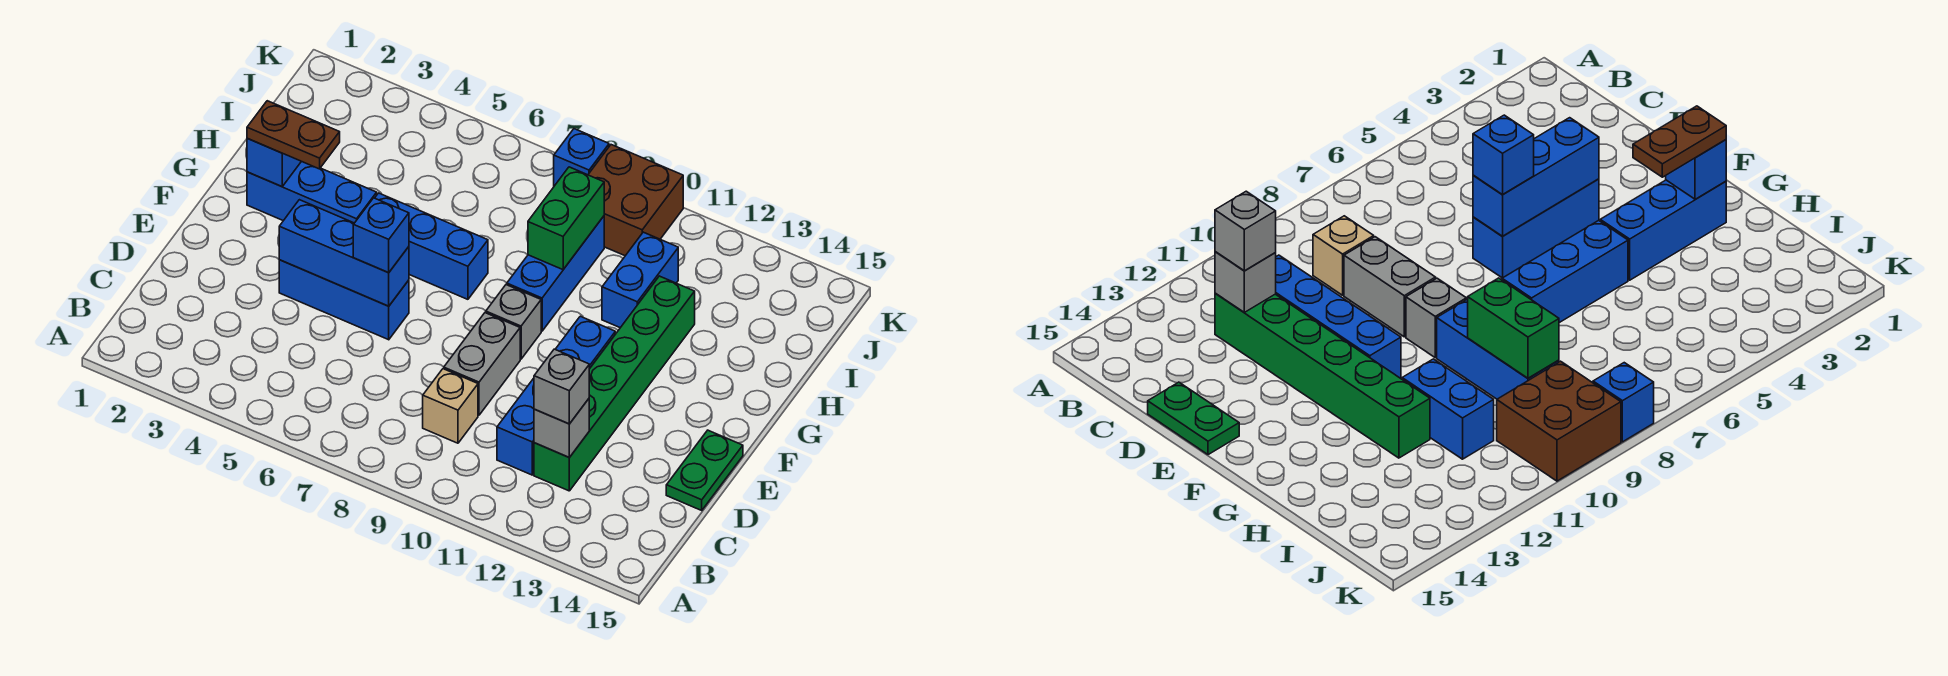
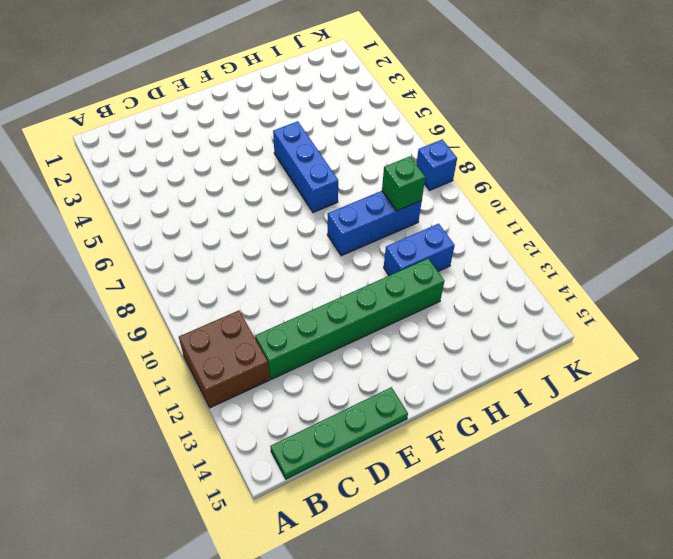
brown 2x2 brick [179,311,270,408] -> brown 2x2 brick moved to [588,145,683,256]
green 1x4 plate [270,387,408,479] -> green 1x2 plate [666,430,743,510]
green 1x1 brick [382,156,425,211] -> green 1x2 brick [528,167,604,270]
none -> tan 1x1 brick [423,369,478,443]
none -> blue 1x4 brick [497,316,615,475]
none -> grey 1x2 brick [444,313,520,415]

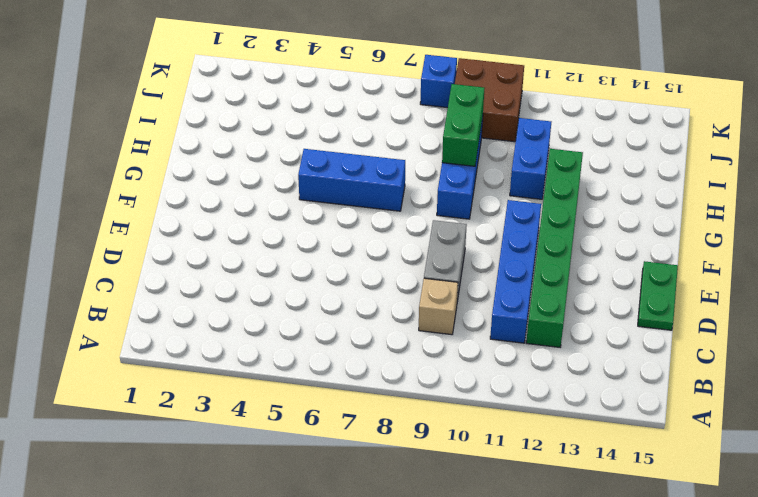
none -> blue 1x3 brick [279,260,409,340]
none -> grey 1x1 brick [486,285,541,359]
none -> blue 1x3 brick [247,161,377,223]

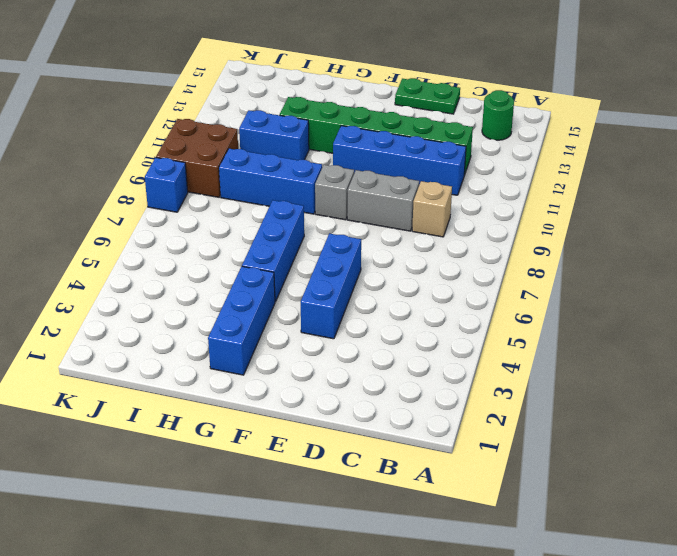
green 1x1 round brick [482,90,514,140] -> none
none -> grey 1x1 brick [534,399,589,457]
none -> blue 1x3 brick [279,200,409,306]
none -> blue 1x1 brick [247,138,301,187]

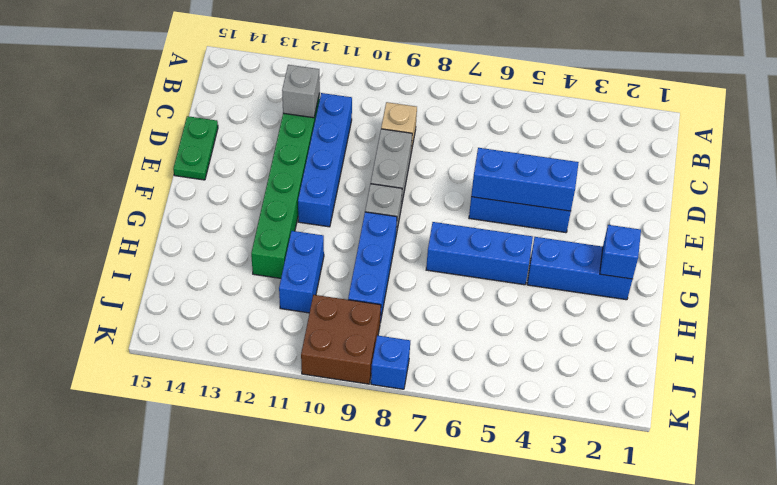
none -> green 1x2 brick [528,167,604,270]
none -> grey 1x1 brick [534,349,589,424]
none -> blue 1x1 brick [353,198,409,273]

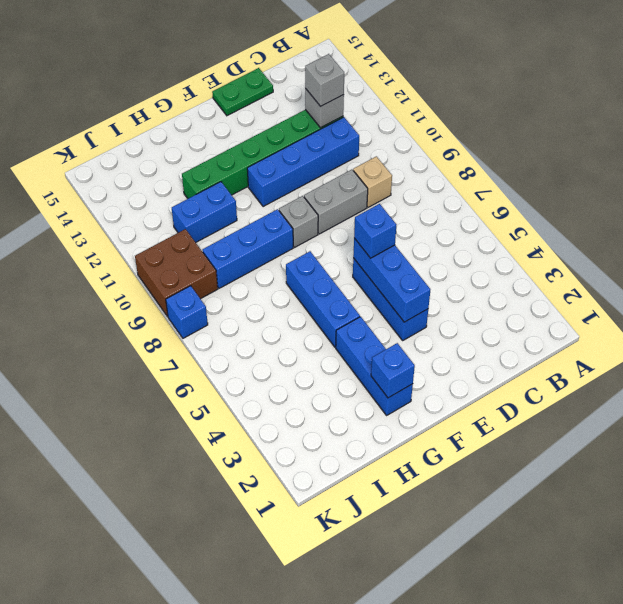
none -> green 1x2 brick [528,167,604,270]
none -> brown 1x2 plate [247,101,340,169]

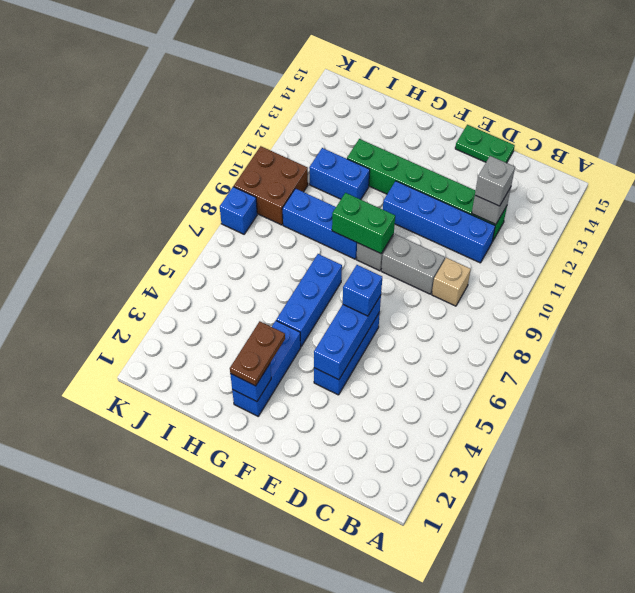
green 1x2 brick [332,193,395,254] -> green 1x2 brick moved to [528,167,604,270]

